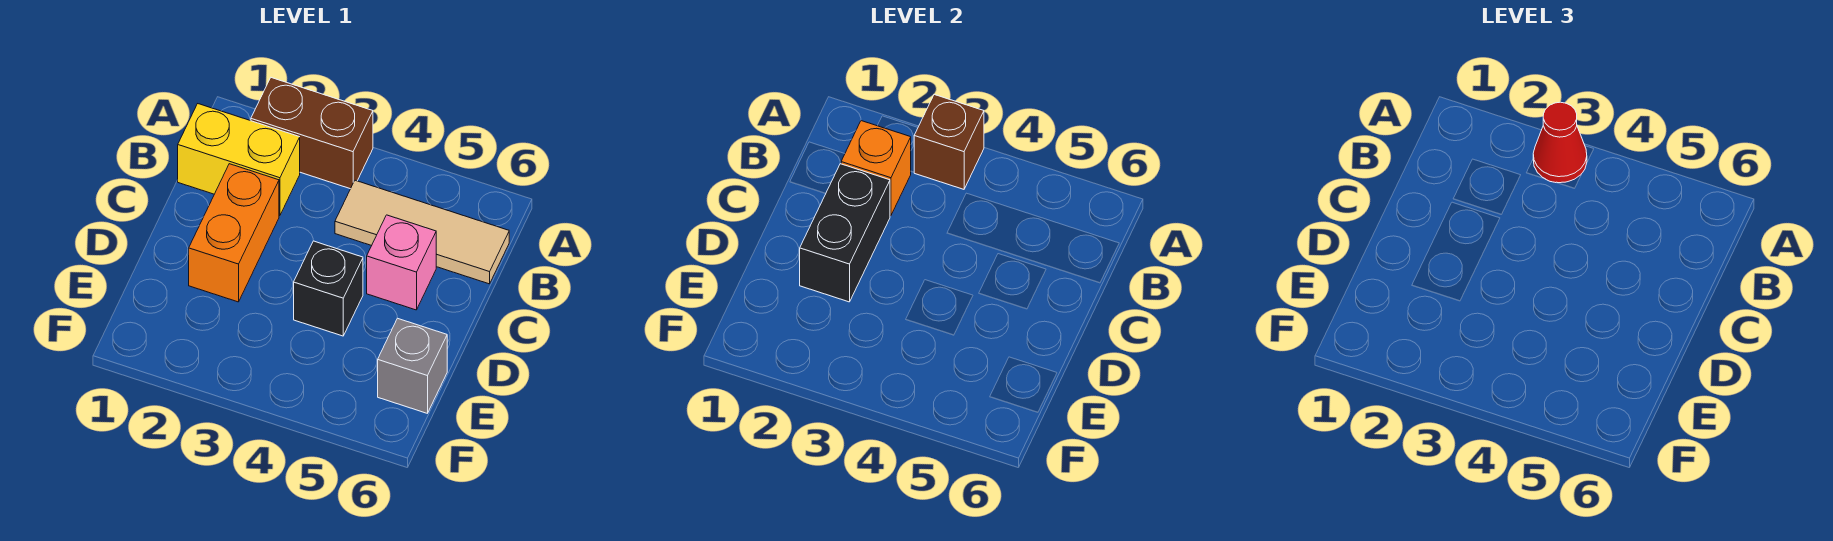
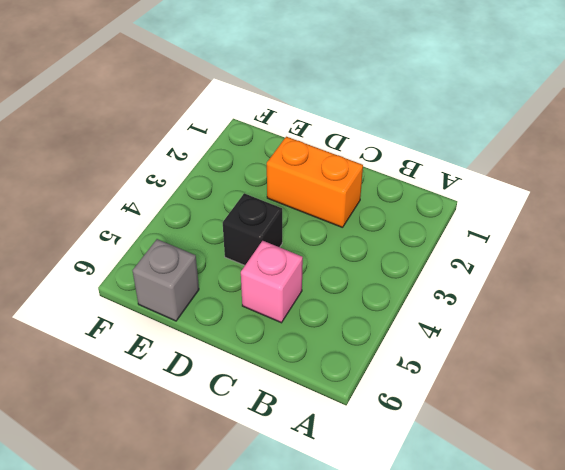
none -> brown 1x2 brick [251,78,373,189]
none -> yellow 1x2 brick [178,104,300,216]

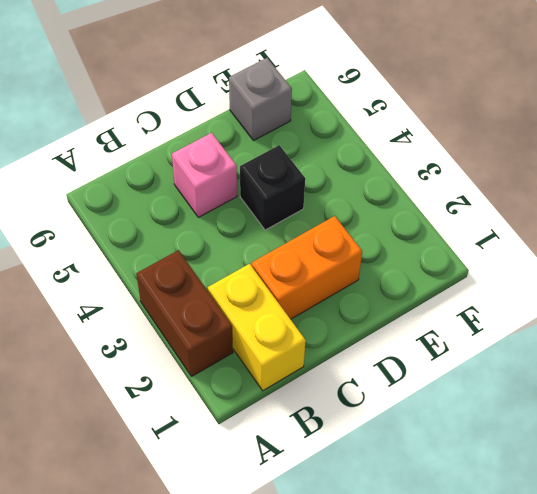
none -> tan 1x3 tile [335,180,509,284]
none -> brown 1x1 brick [914,95,984,189]

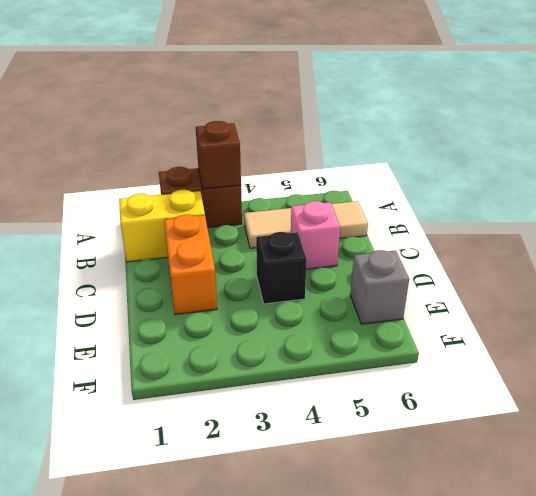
none -> orange 1x1 brick [841,121,911,216]
none -> black 1x2 brick [800,164,890,302]

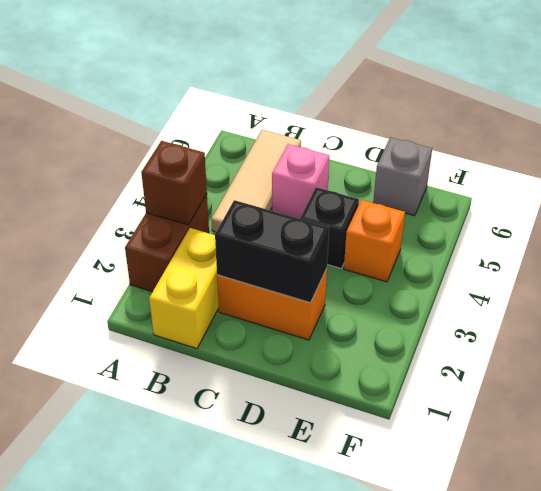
orange 1x1 brick [344,200,405,282] -> orange 1x1 brick moved to [841,121,911,216]
none -> red 1x1 cone [1533,102,1587,183]

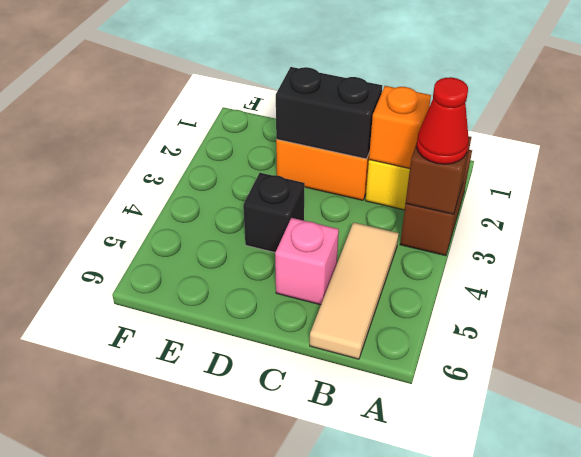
none -> grey 1x1 brick [378,318,447,413]

